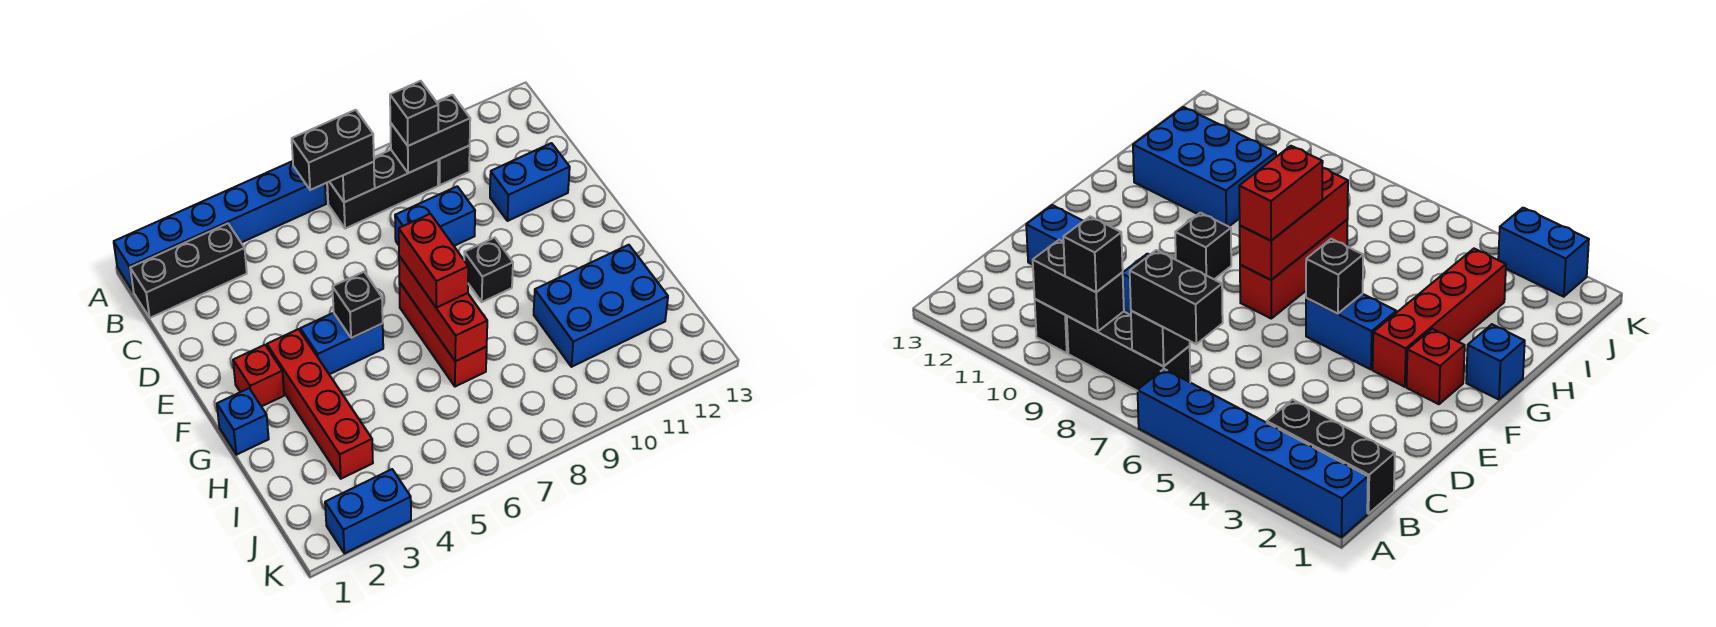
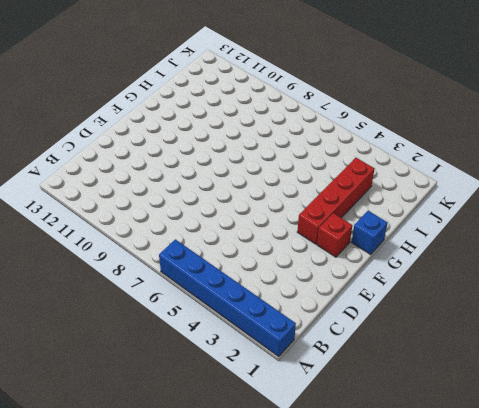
none -> black 1x3 brick [130,223,247,318]
none -> black 1x3 brick [327,150,438,229]
none -> black 1x1 brick [438,146,470,185]

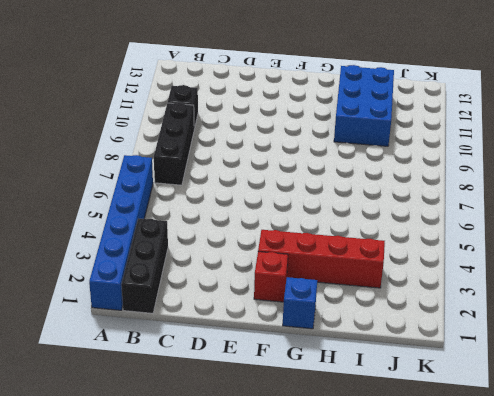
none -> blue 1x2 brick [395,186,475,246]
none -> blue 1x2 brick [490,143,570,221]
none -> blue 1x2 brick [300,313,383,374]

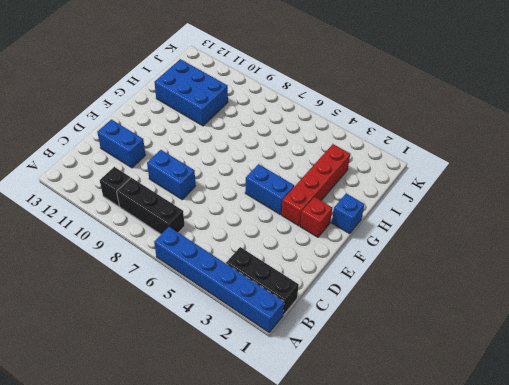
none -> red 1x3 brick [399,282,487,387]
none -> black 1x1 brick [464,238,513,302]
none -> blue 1x2 brick [325,469,411,554]

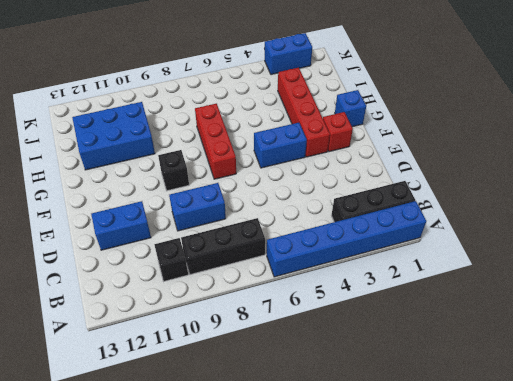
none -> black 1x1 brick [330,162,375,202]
none -> black 1x2 brick [390,95,470,173]
none -> black 1x1 brick [332,272,383,338]

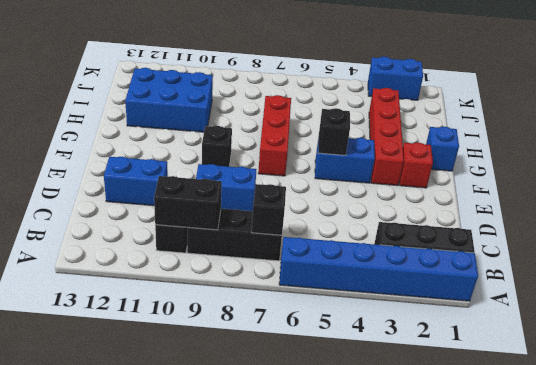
none -> red 1x3 brick [399,256,487,361]
none -> black 1x2 brick [292,110,374,190]
none -> black 1x1 brick [390,81,438,146]

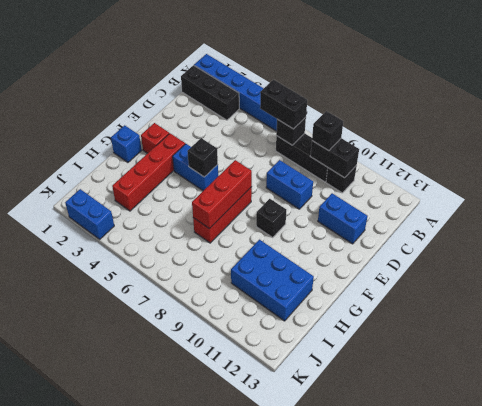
none -> red 1x2 brick [399,214,468,308]

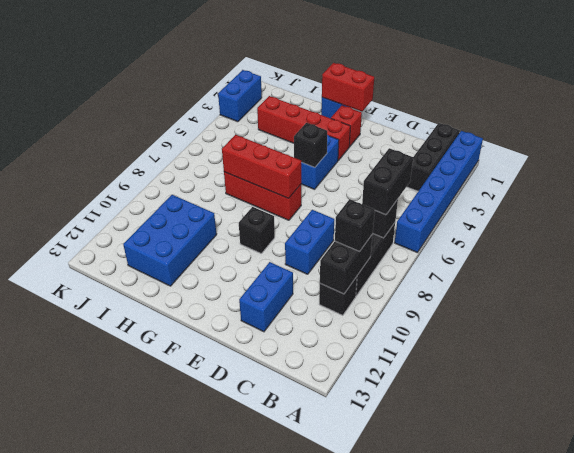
red 1x2 brick [322,63,374,111] -> red 1x2 brick moved to [399,214,468,308]

